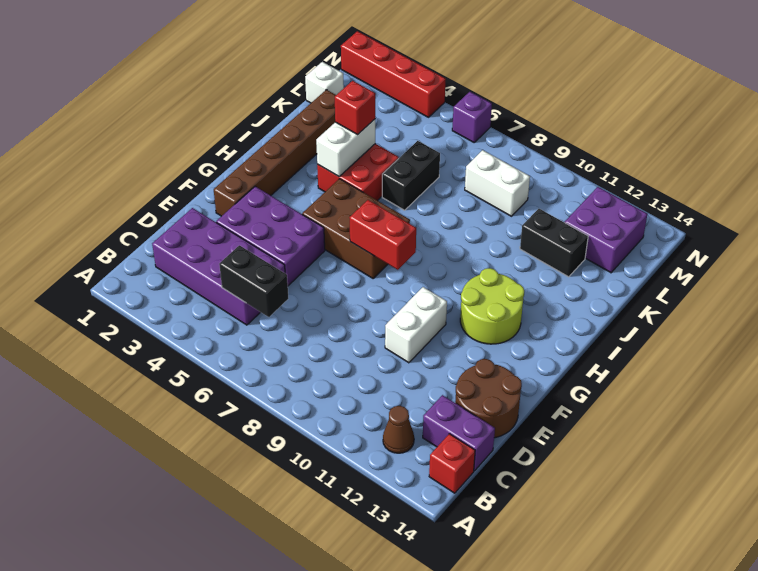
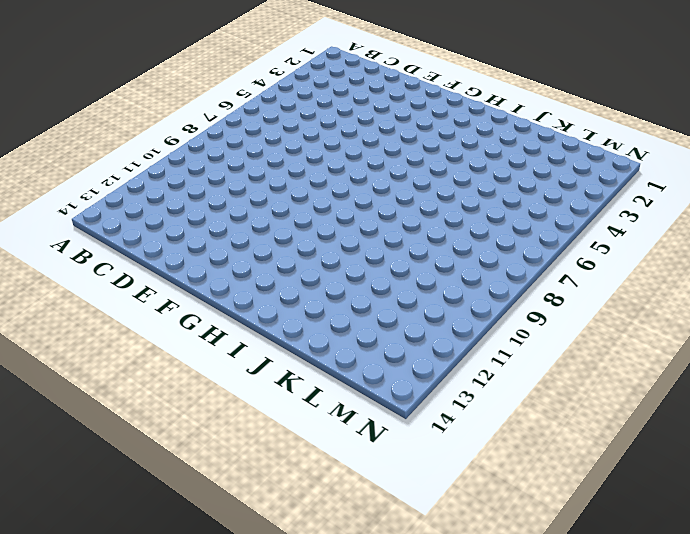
none -> brown 1x1 cone [383,406,414,453]
none -> red 1x1 brick [429,434,475,493]
none -> purple 2x4 brick [152,208,285,325]

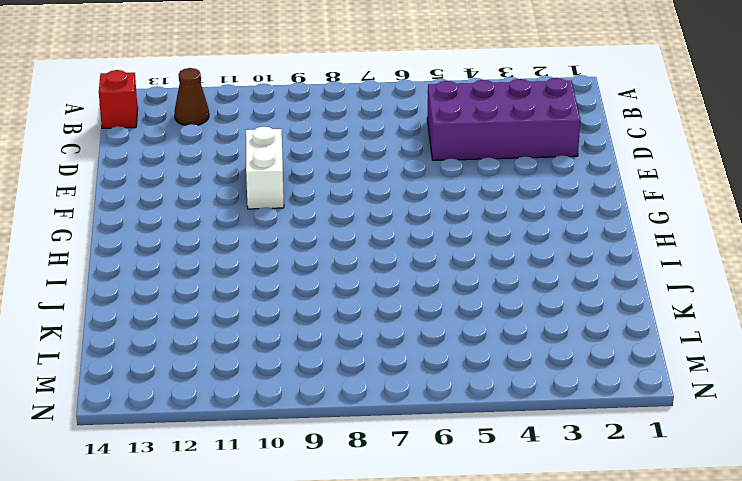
none -> purple 1x2 brick [423,395,495,471]
none -> brown 2x2 round brick [455,359,522,438]
none -> purple 2x3 brick [216,186,325,286]

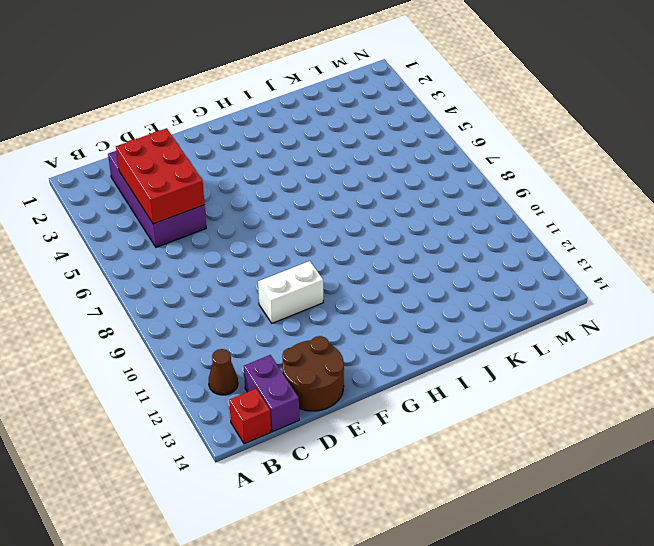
red 2x3 brick [116,128,205,224] -> black 1x2 brick [219,245,288,317]
none -> purple 2x3 brick [216,186,325,286]
none -> brown 1x6 brick [214,90,336,216]
none -> brown 2x3 brick [302,179,410,278]

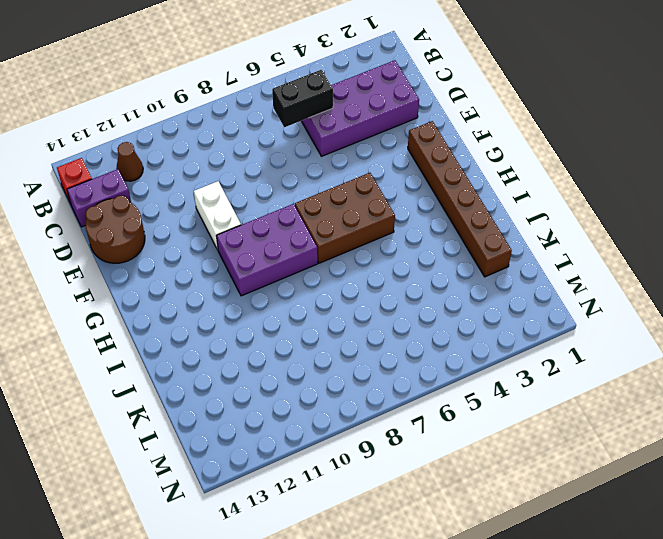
purple 2x3 brick [217,204,318,296] -> purple 2x3 brick moved to [216,186,325,286]
none -> lime 2x2 round brick [460,268,524,344]
none -> red 2x2 brick [317,144,399,201]
none -> black 1x2 brick [382,141,440,210]

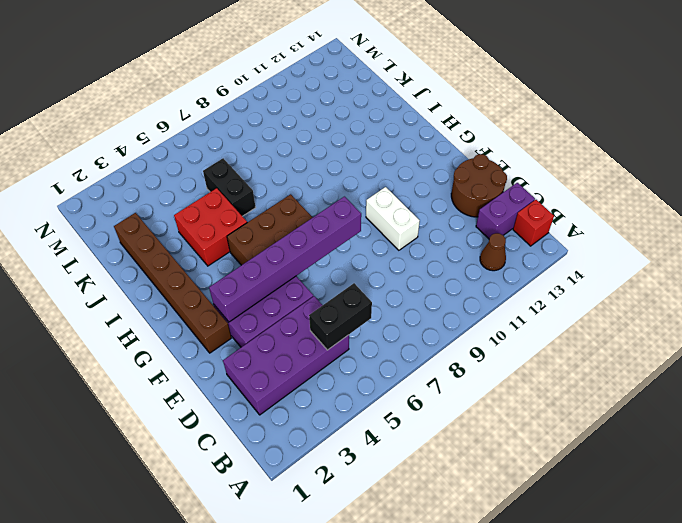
purple 1x6 brick [209,197,361,322] -> none
none -> lime 2x2 round brick [460,268,524,344]
none -> black 1x2 brick [520,209,588,277]
none -> white 1x1 brick [305,62,344,103]

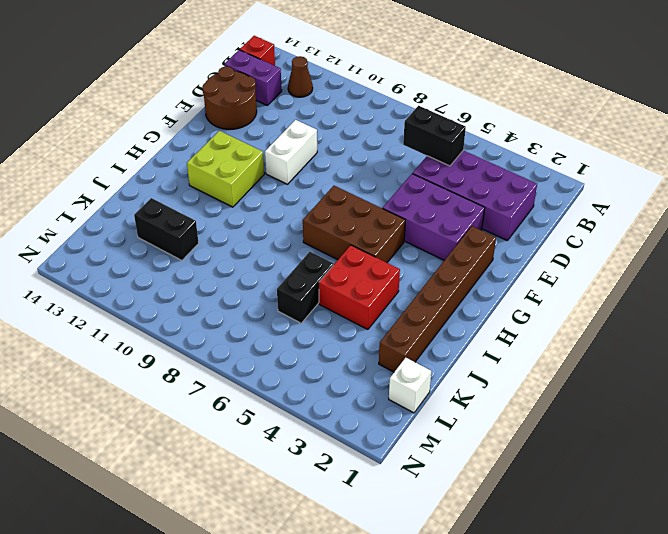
lime 2x2 brick [187,131,264,207] -> lime 2x2 round brick [460,268,524,344]
none -> white 1x2 brick [465,150,530,216]
none -> purple 2x2 brick [565,187,647,273]
none -> red 1x4 brick [341,31,446,117]

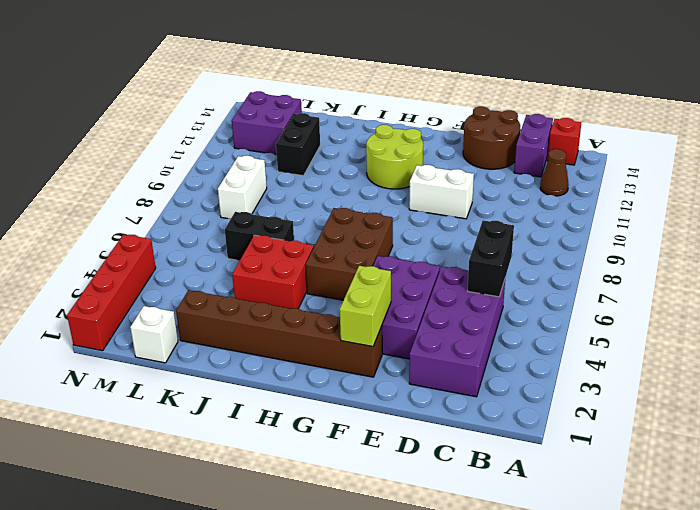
lime 1x2 brick [340,266,391,347] -> none
none -> purple 1x1 brick [452,92,492,142]
none -> red 1x2 brick [349,200,416,270]
none -> white 1x2 brick [316,119,375,176]

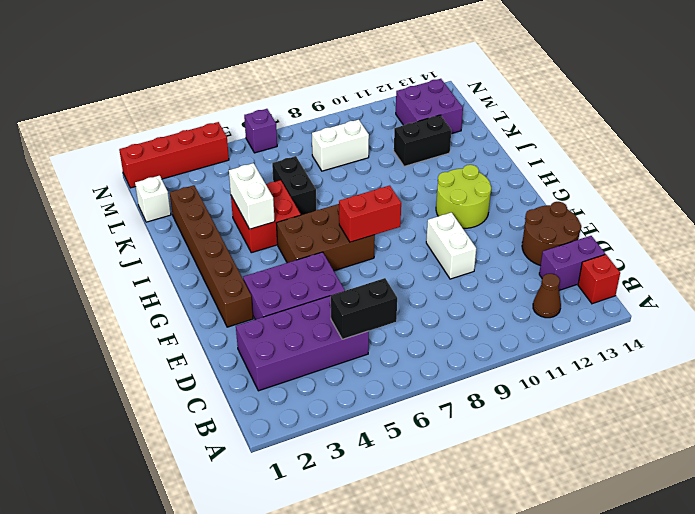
none -> red 1x1 brick [335,81,375,135]

